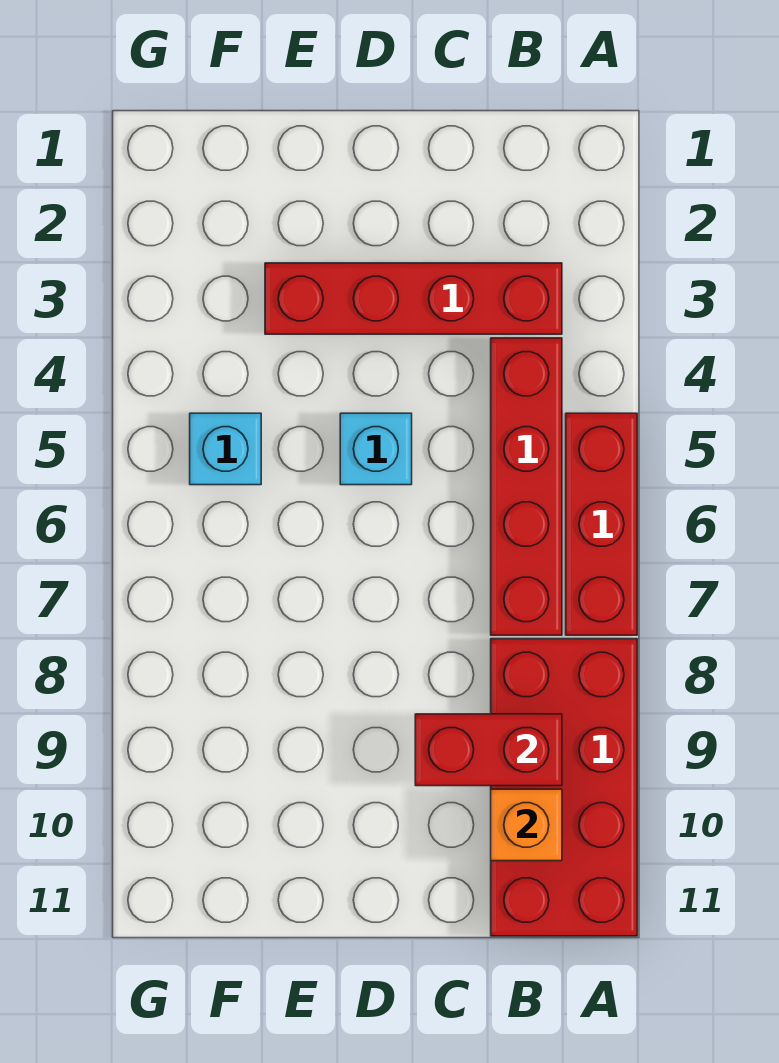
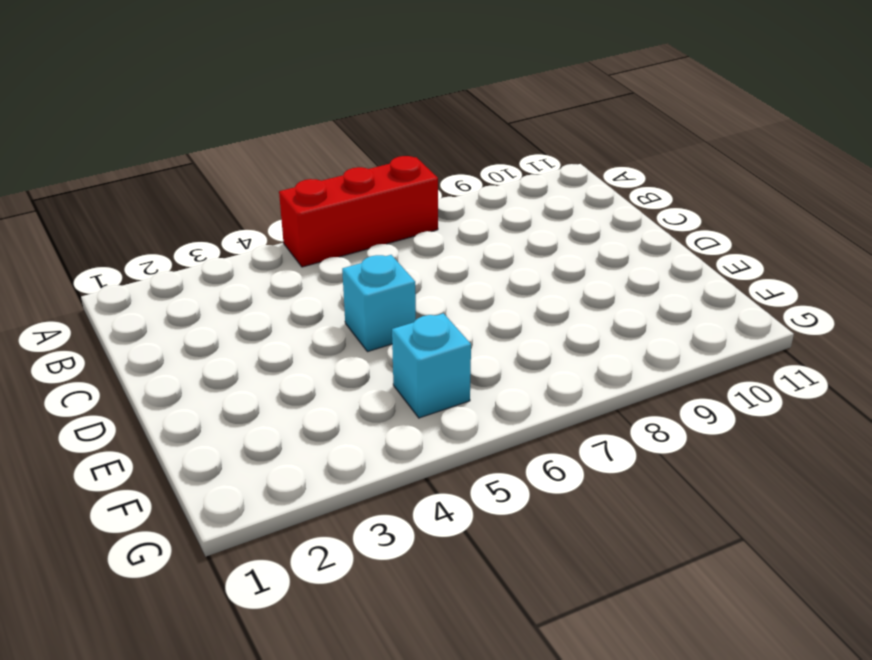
none -> red 2x4 brick [491,639,637,936]
none -> red 1x4 brick [265,263,562,334]

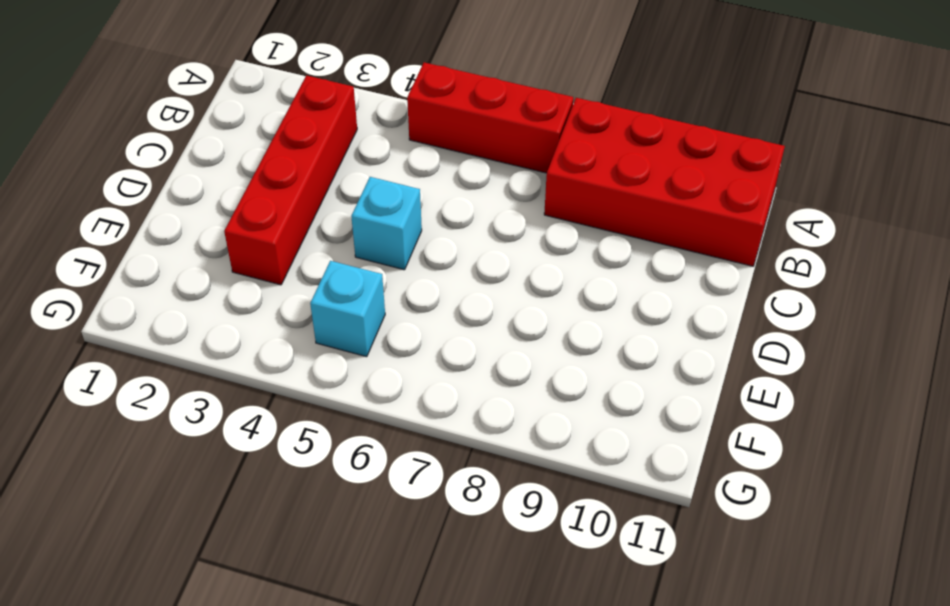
none -> red 1x4 brick [491,338,562,635]
none -> red 1x2 brick [415,714,562,786]

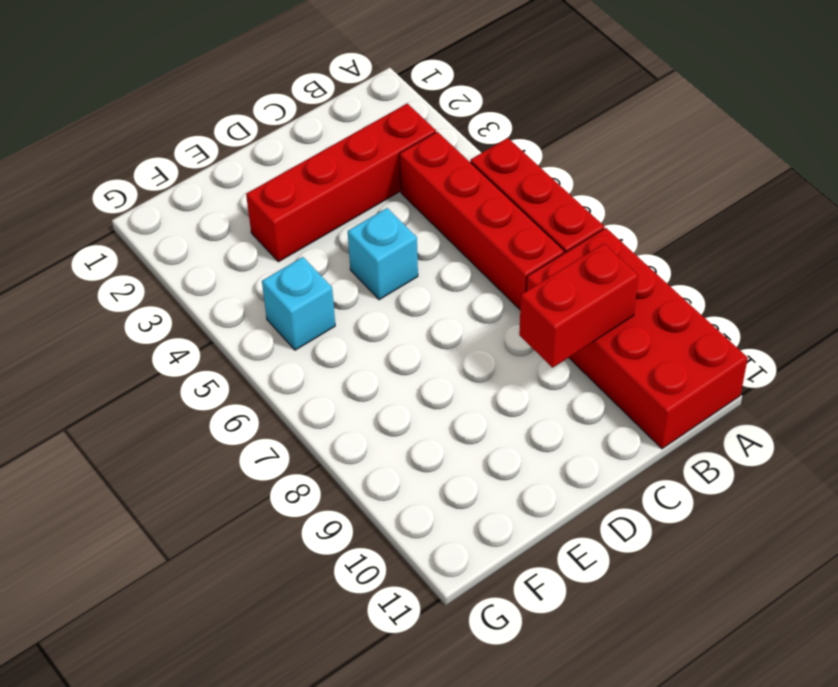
none -> orange 1x1 brick [491,789,562,861]

